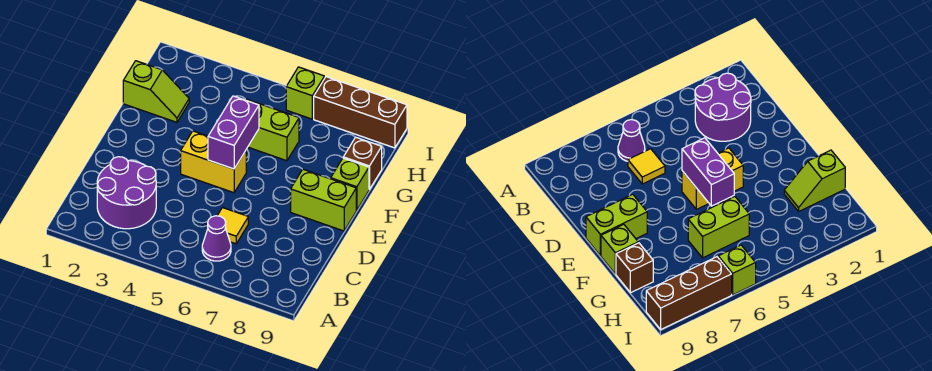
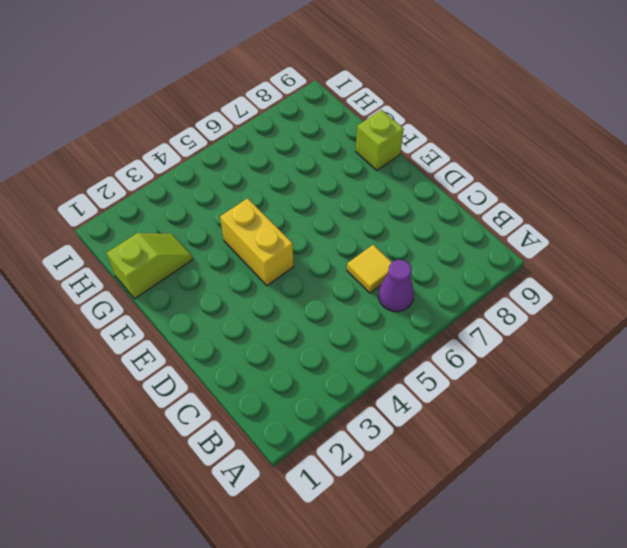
yellow 1x2 brick [220,198,294,286] -> yellow 1x2 brick turned to [181,131,246,193]
none -> purple 2x2 round brick [97,157,156,229]
none -> lime 1x2 brick [291,169,356,231]
none -> lime 1x2 brick [245,99,299,161]

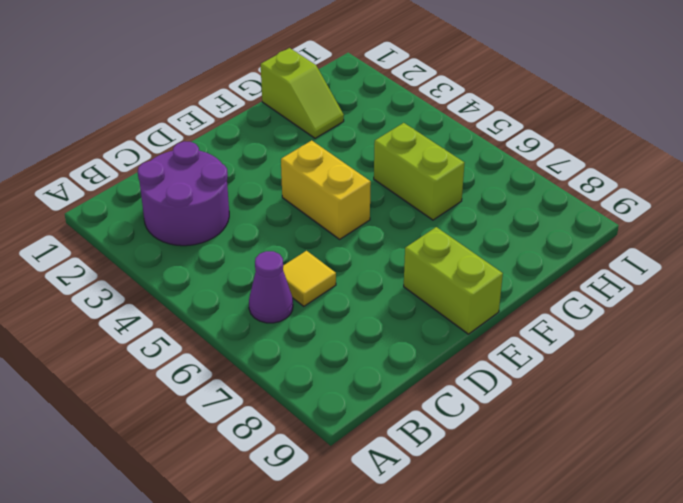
none -> lime 1x1 brick [331,158,369,210]
none -> brown 1x1 brick [343,137,382,189]
none -> lime 1x1 brick [286,67,324,119]

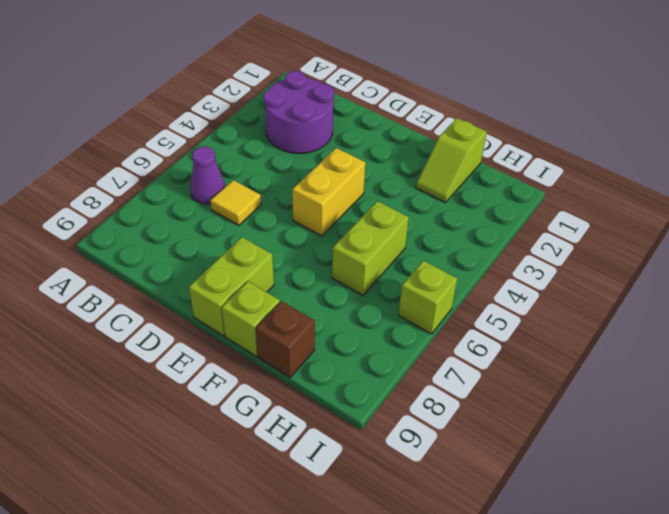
none -> brown 1x3 brick [314,77,407,148]
none -> purple 1x2 brick [208,96,259,169]

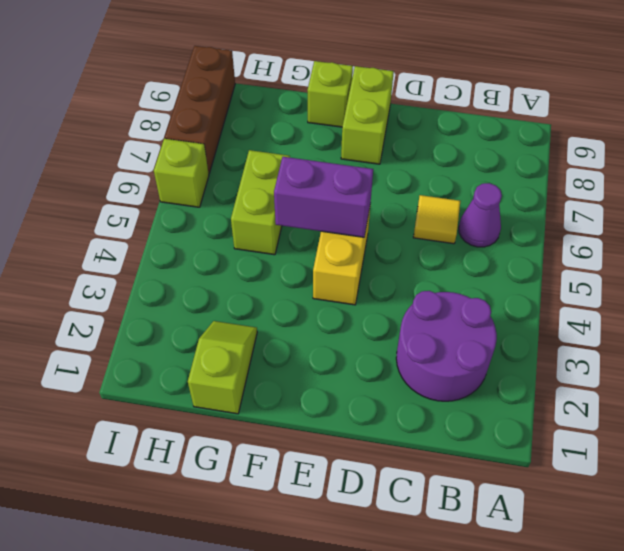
none -> brown 1x1 brick [343,137,382,189]

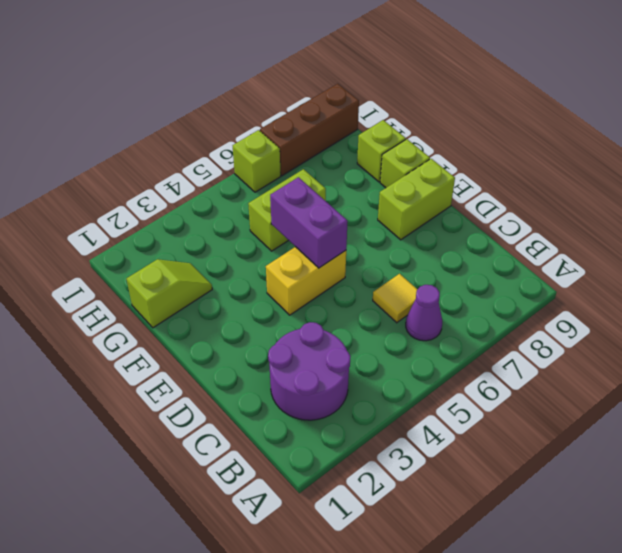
lime 1x1 brick [357,120,406,182] -> brown 1x1 brick [343,137,382,189]

